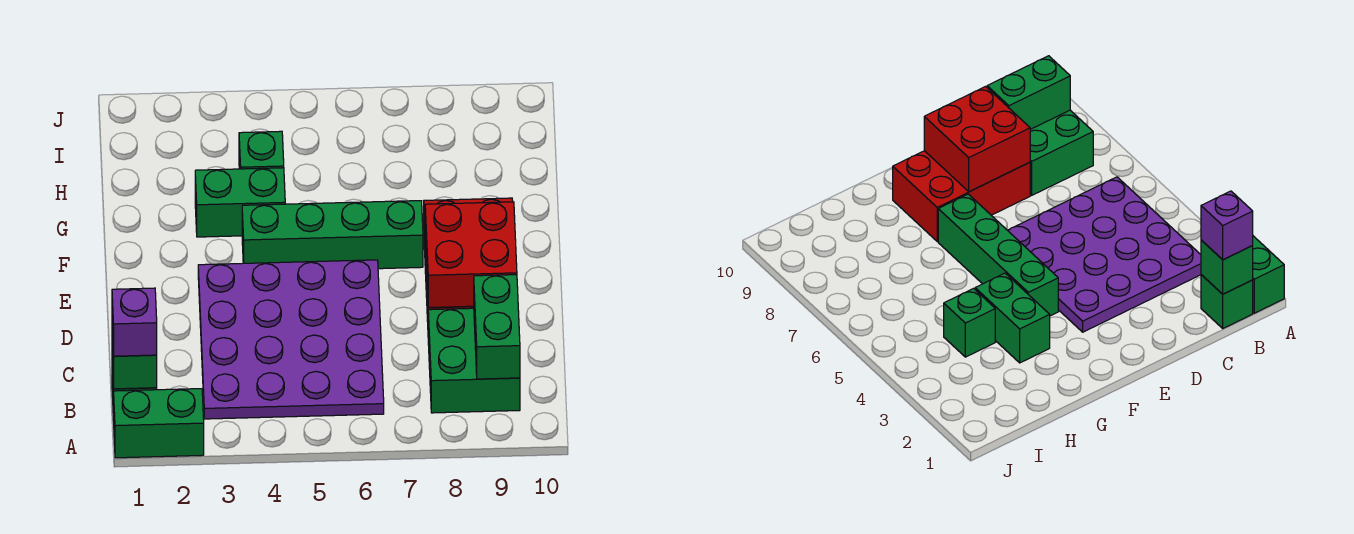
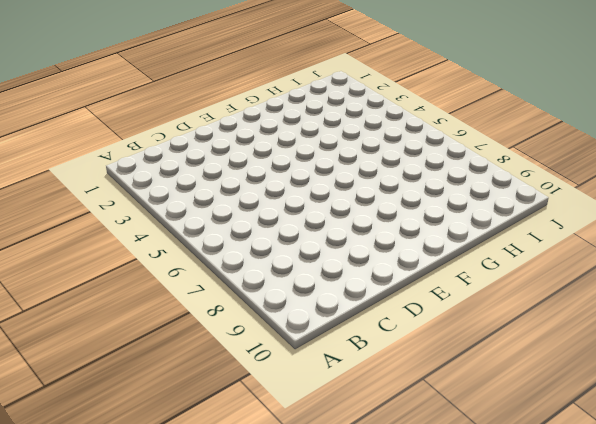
none -> green 1x2 brick [114,389,204,458]
none -> green 1x1 brick [1201,275,1253,328]
none -> purple 4x4 plate [198,260,384,419]

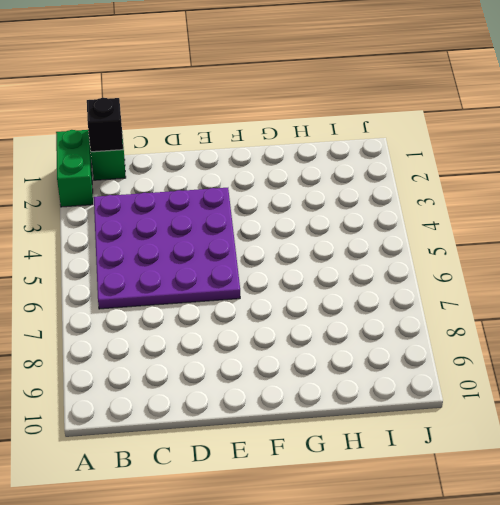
black 1x1 brick [87,98,123,152] -> green 1x1 brick [112,332,157,389]
none -> green 2x2 brick [428,308,520,413]
none -> red 2x3 brick [893,151,1030,241]
none -> green 1x4 brick [242,201,423,269]

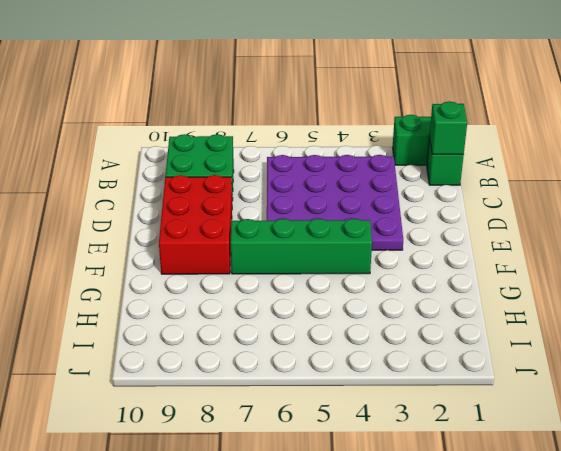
none -> green 1x2 brick [195,168,285,237]
none -> green 1x1 brick [239,131,284,169]
none -> green 1x2 brick [473,275,520,379]

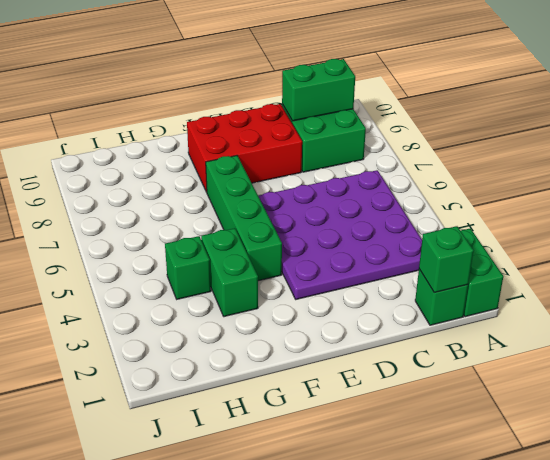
none -> red 2x2 brick [425,202,517,308]
none -> purple 1x1 brick [112,288,157,356]

